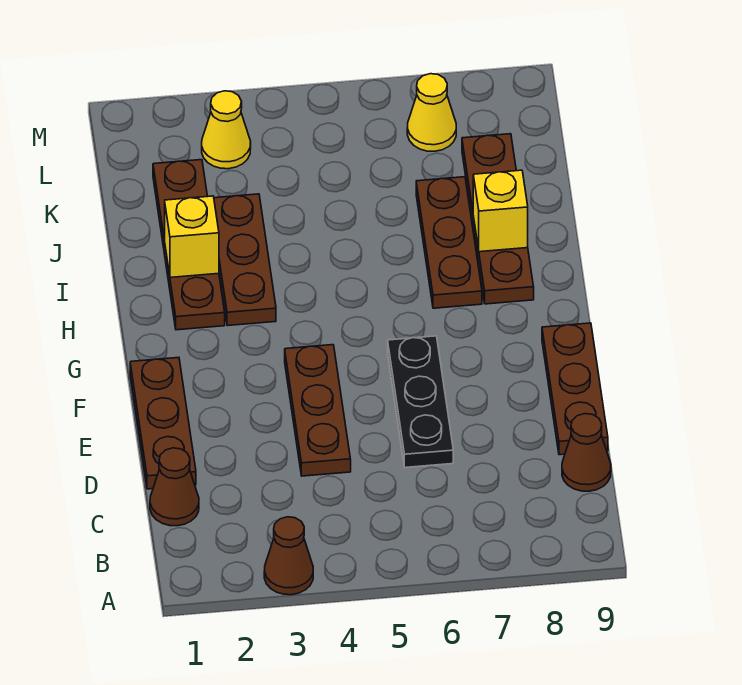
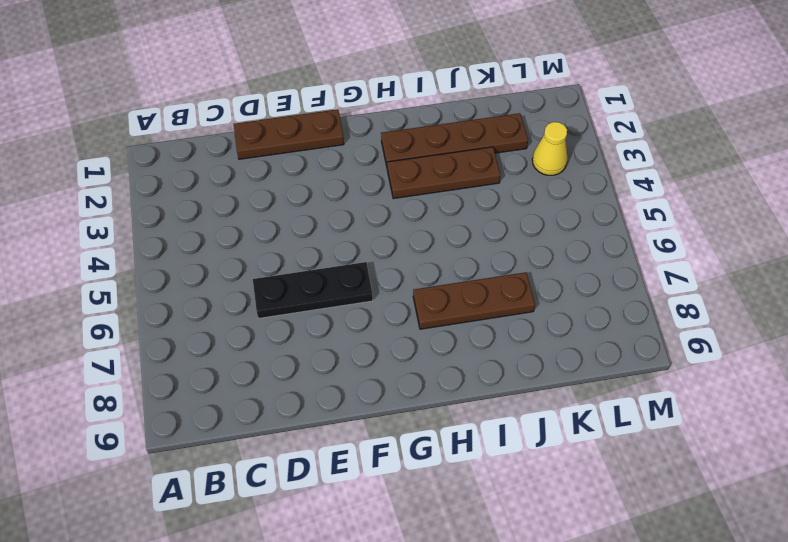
none -> brown 1x1 cone [264,517,313,595]
none -> brown 1x1 cone [150,448,199,526]
none -> brown 1x1 cone [562,414,611,491]

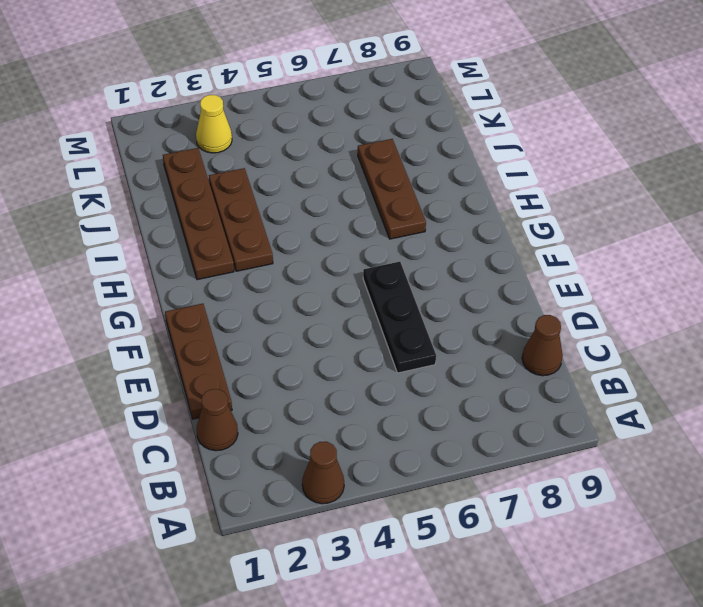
none -> brown 1x3 plate [285,345,351,476]
none -> brown 1x3 plate [542,323,608,455]
none -> brown 1x4 plate [462,134,534,304]

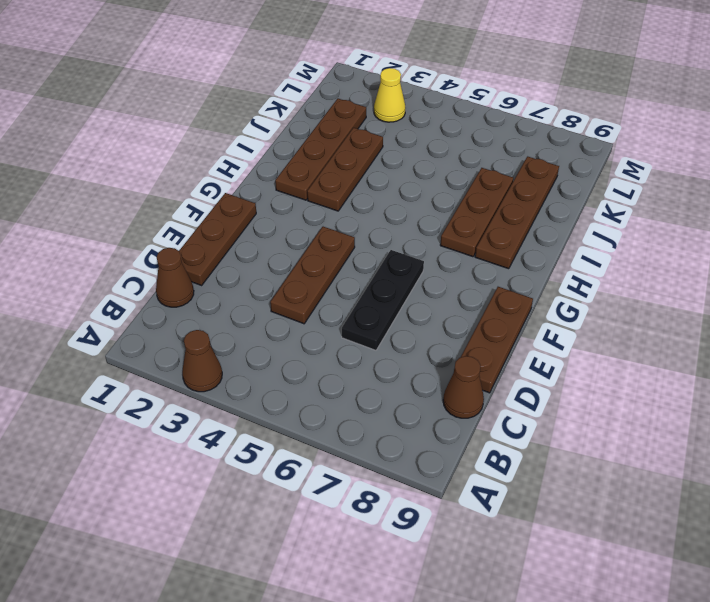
none -> yellow 1x1 cone [407,74,456,151]
none -> yellow 1x1 brick [165,196,219,277]
none -> yellow 1x1 brick [473,170,528,252]

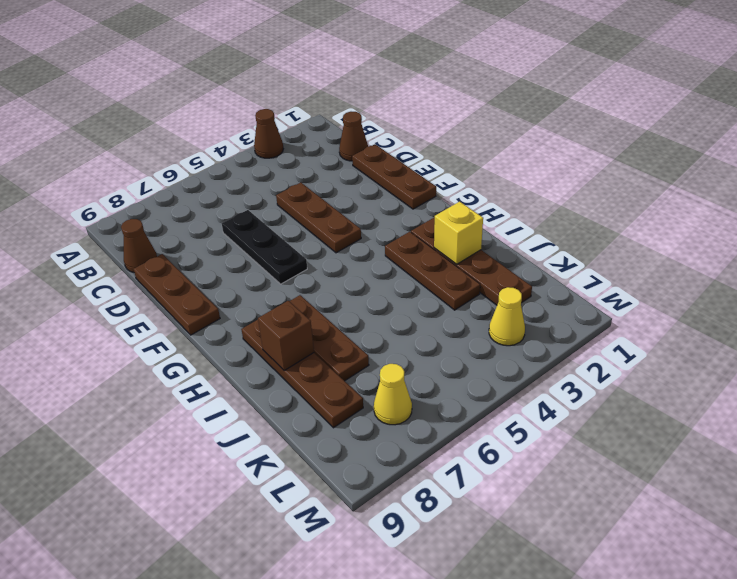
brown 1x1 brick [258,301,314,371] -> yellow 1x1 brick [473,170,528,252]

